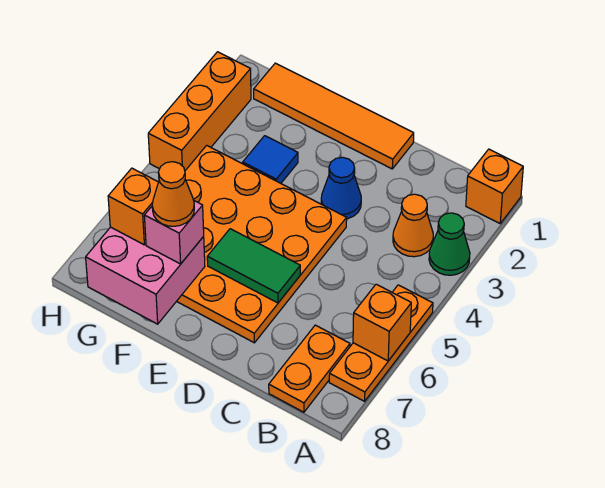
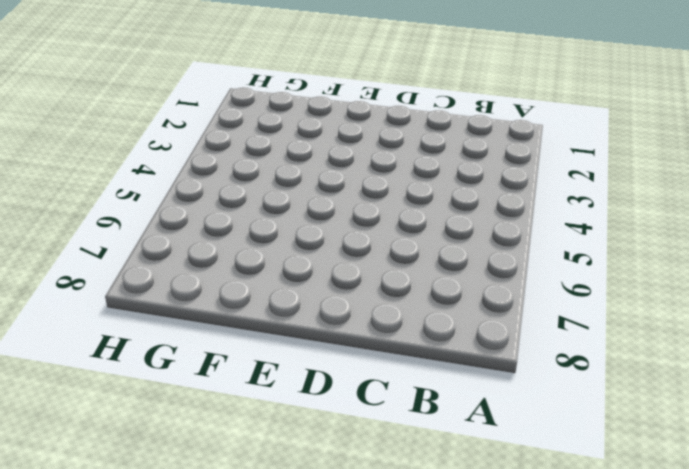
none -> orange 1x1 brick [466,149,523,223]
none -> green 1x1 cone [429,213,470,275]
none -> orange 1x3 plate [329,285,433,401]

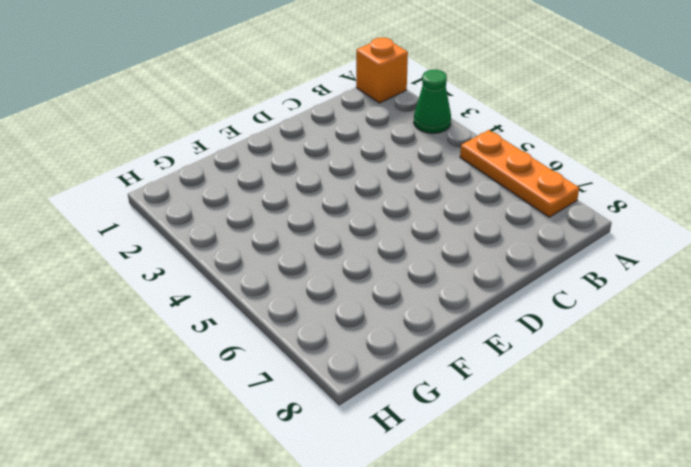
none -> orange 1x1 cone [393,194,433,257]
none -> orange 1x2 plate [269,325,350,412]
none -> orange 1x4 tile [254,63,414,169]

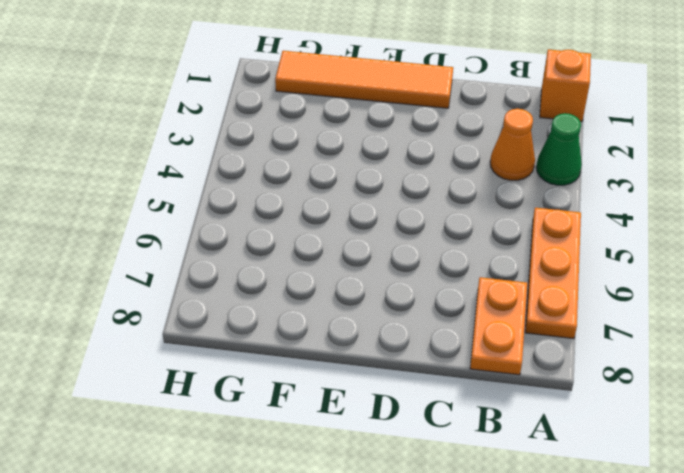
none -> blue 1x1 cone [321,157,361,219]
none -> orange 4x4 plate [177,145,347,343]
none -> blue 1x1 tile [243,136,298,183]

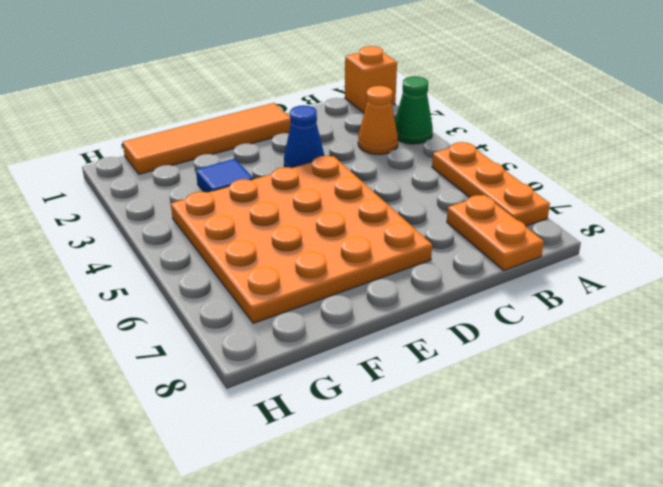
none -> orange 1x3 brick [148,52,251,171]
none -> orange 1x1 brick [353,284,411,361]
none -> green 1x2 tile [207,229,300,303]

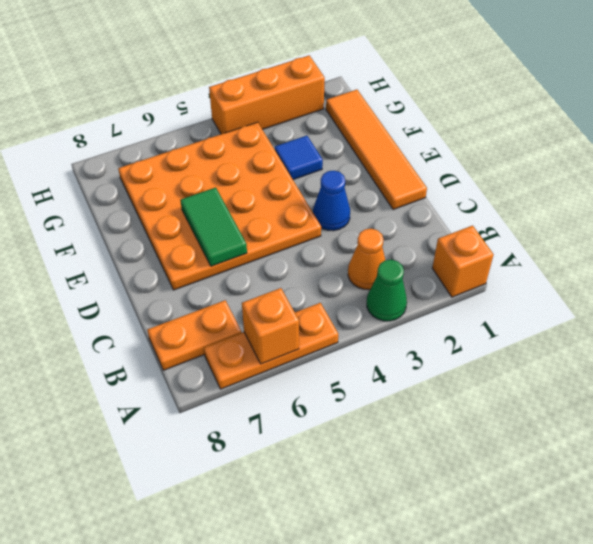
none -> pink 2x2 brick [86,227,205,324]
none -> pink 1x1 brick [144,201,204,264]
none -> orange 1x1 brick [108,168,158,245]

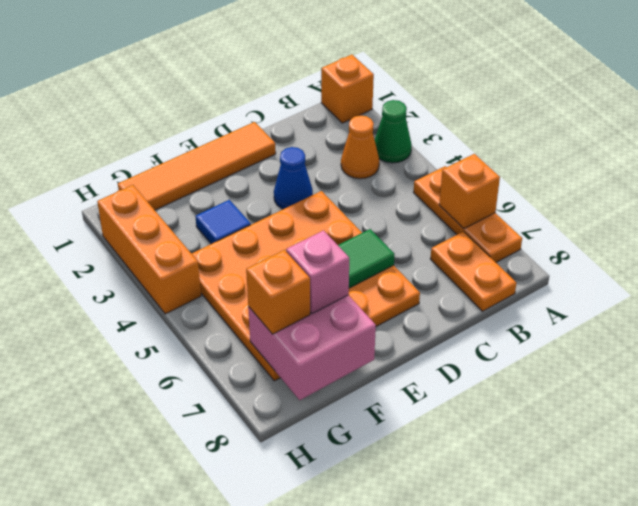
none -> orange 1x1 cone [152,162,194,226]

